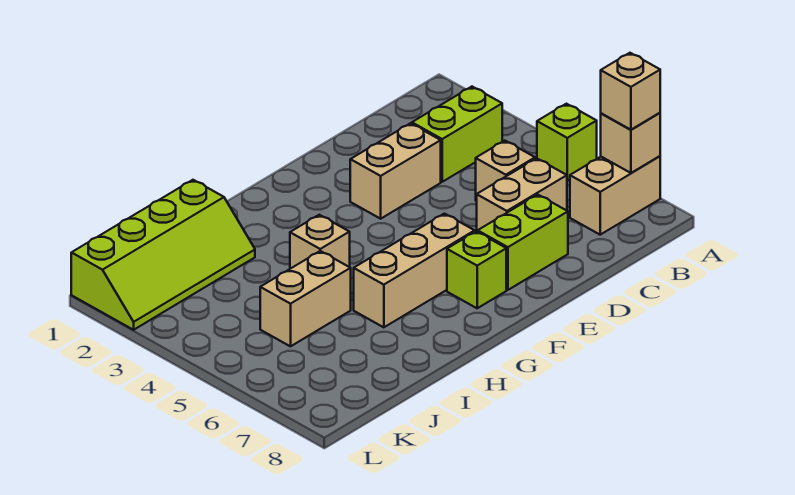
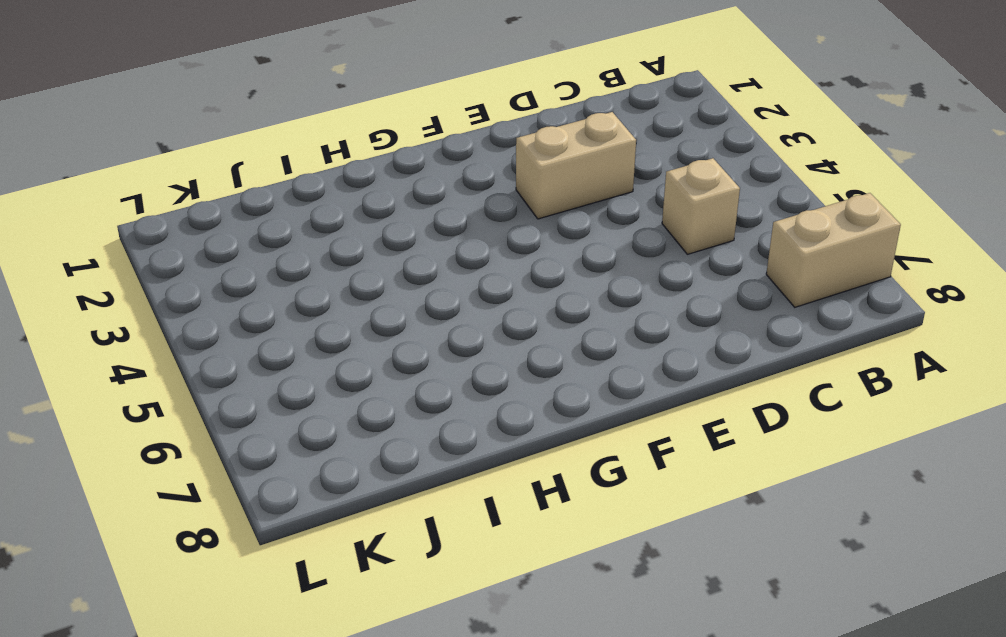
none -> lime 1x1 brick [537,104,597,181]
none -> lime 1x2 brick [412,87,502,182]
none -> tan 1x2 brick [477,158,567,232]

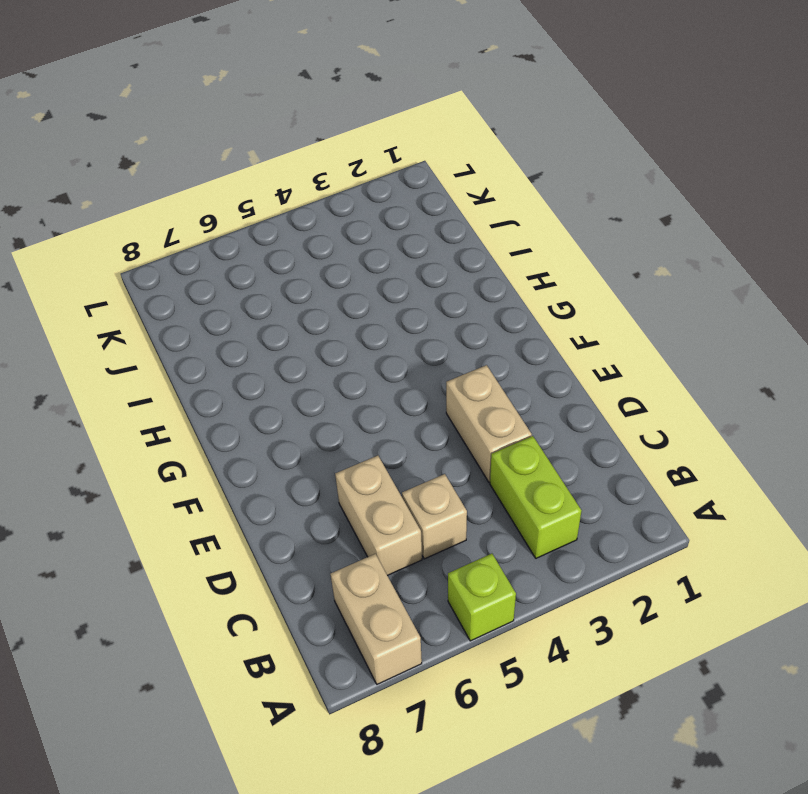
none -> lime 1x2 brick [478,195,568,290]
none -> tan 1x3 brick [354,214,475,327]
none -> lime 1x1 brick [447,231,506,308]

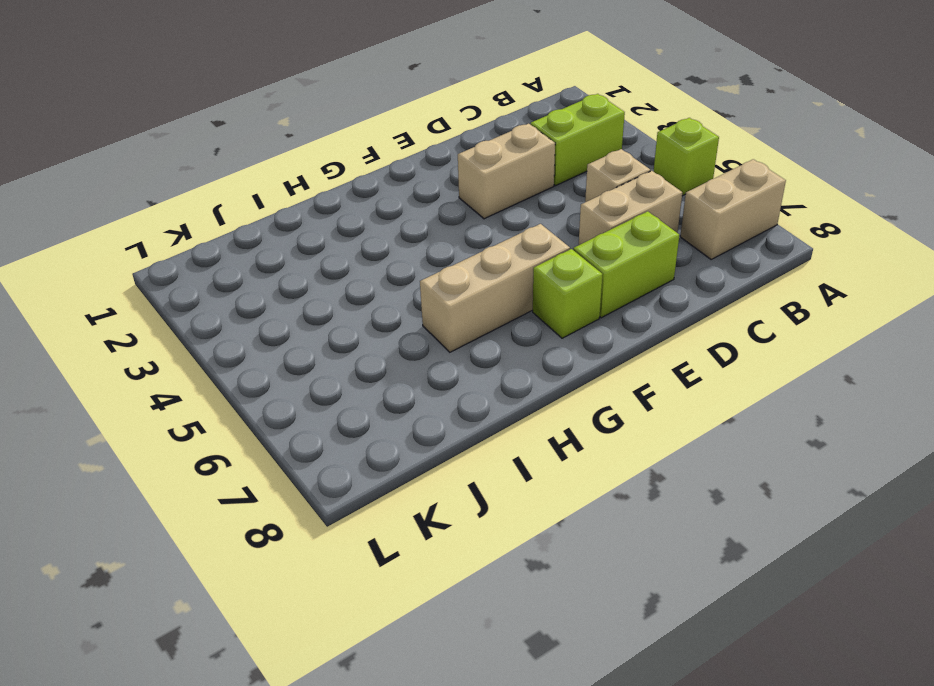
none -> tan 1x1 brick [290,215,350,269]
none -> lime 2x4 slope [71,180,255,330]
none -> tan 1x2 brick [260,251,351,346]

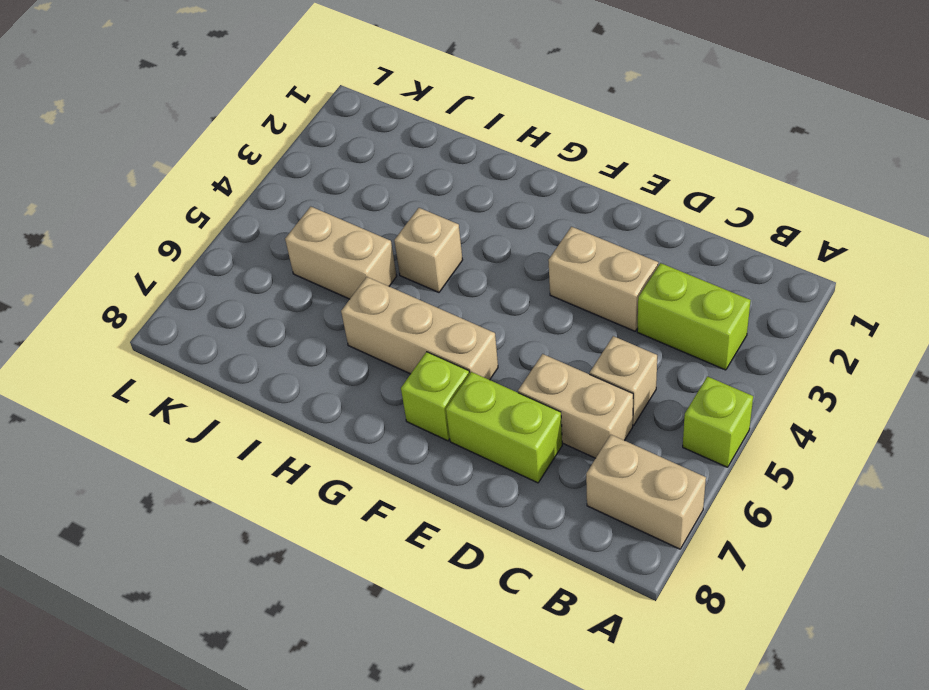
none -> lime 2x4 slope [71,180,255,330]
none -> tan 1x1 brick [601,113,660,173]
none -> tan 1x1 brick [601,53,660,130]

